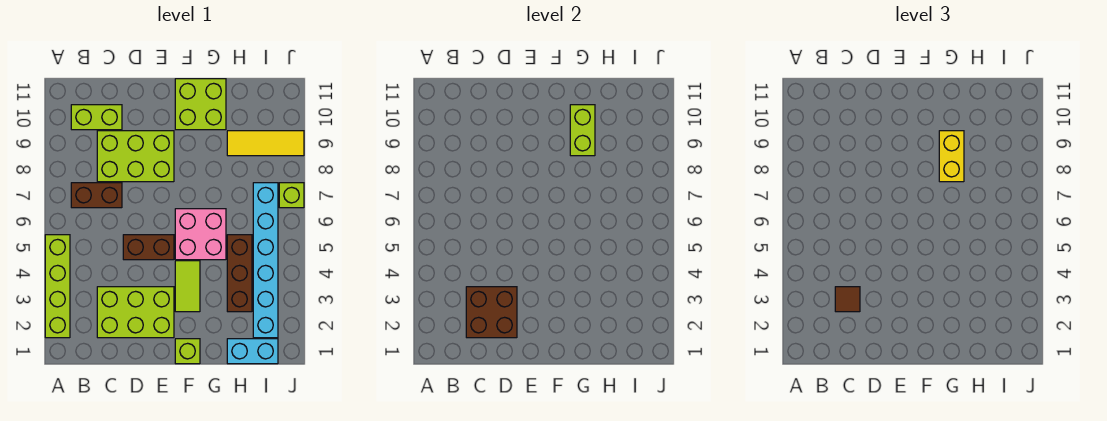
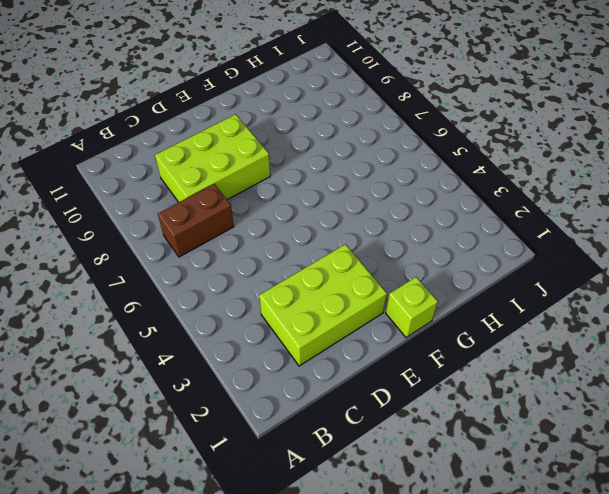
none -> lime 1x4 brick [45,235,70,338]
none -> lime 1x2 brick [71,105,122,130]
none -> brown 1x2 brick [123,235,174,260]

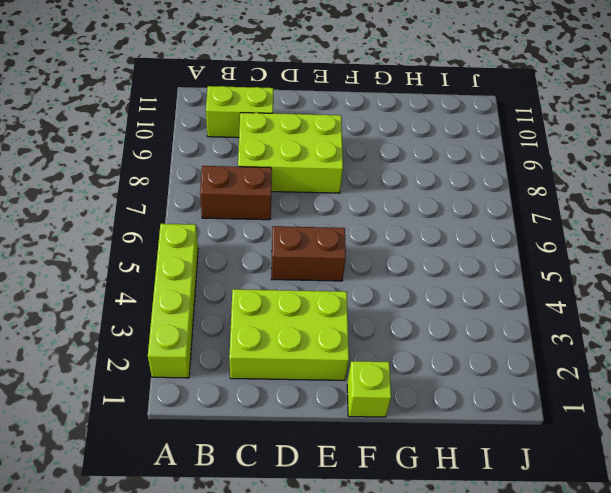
none -> lime 1x2 tile [175,261,200,312]
none -> pink 2x2 brick [175,209,226,260]
none -> lime 2x2 brick [175,79,226,130]

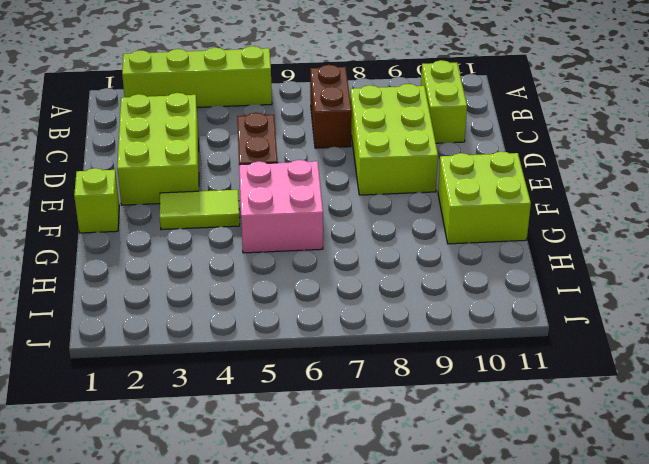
none -> cyan 1x2 brick [227,339,278,364]
none -> brown 1x3 brick [227,235,252,312]
none -> yellow 1x3 tile [227,131,304,156]

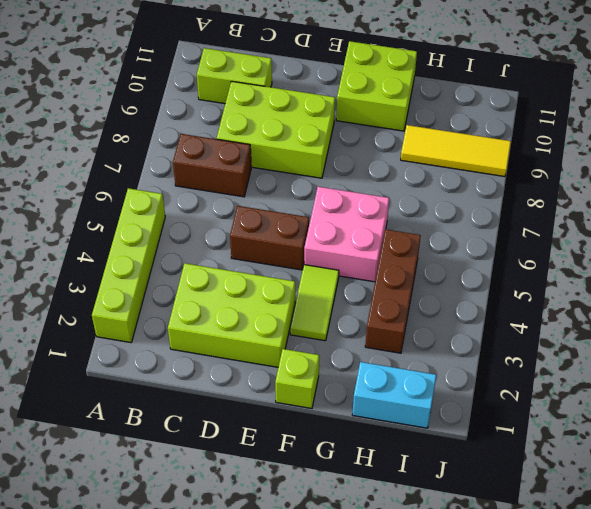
none -> cyan 1x6 brick [253,183,278,338]
none -> lime 1x1 brick [279,183,304,208]
none -> brown 2x2 brick [466,287,517,338]

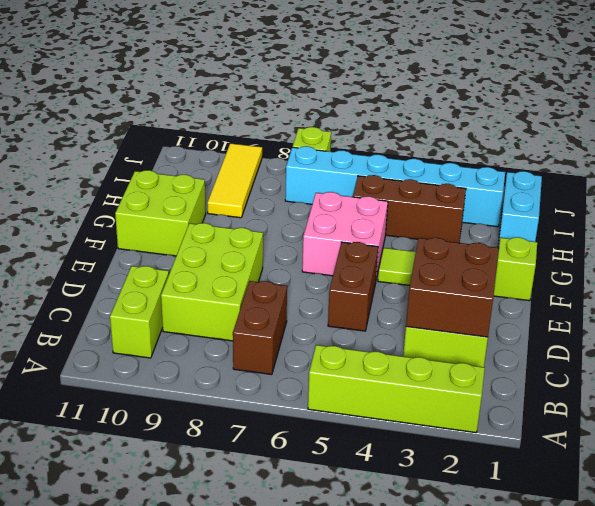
none -> lime 1x2 brick [570,105,595,156]
none -> brown 1x1 tile [835,287,860,312]
none -> yellow 1x2 brick [939,131,964,182]

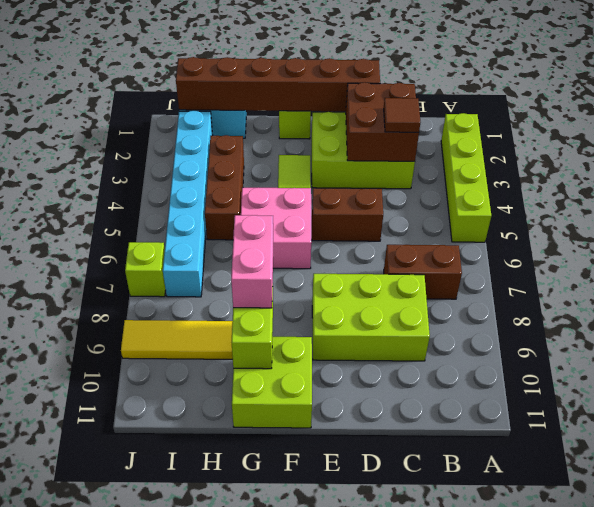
brown 1x6 brick [176,57,380,111] -> none
pink 1x2 brick [231,215,273,308] -> yellow 1x2 brick [939,131,964,182]
none -> lime 1x2 brick [71,105,122,130]

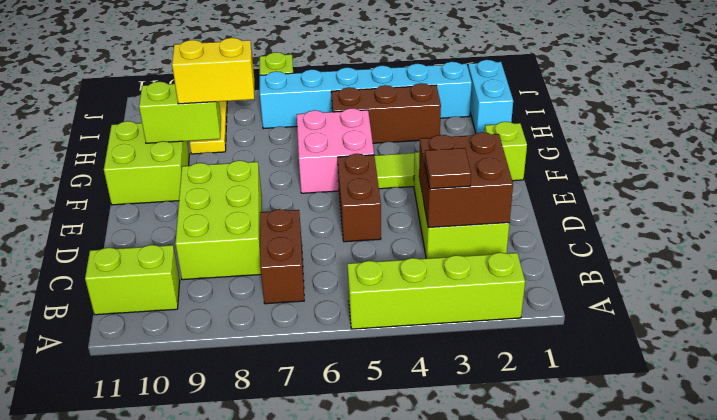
lime 1x2 brick [85,245,180,315] -> lime 1x2 brick turned to [71,105,122,130]

